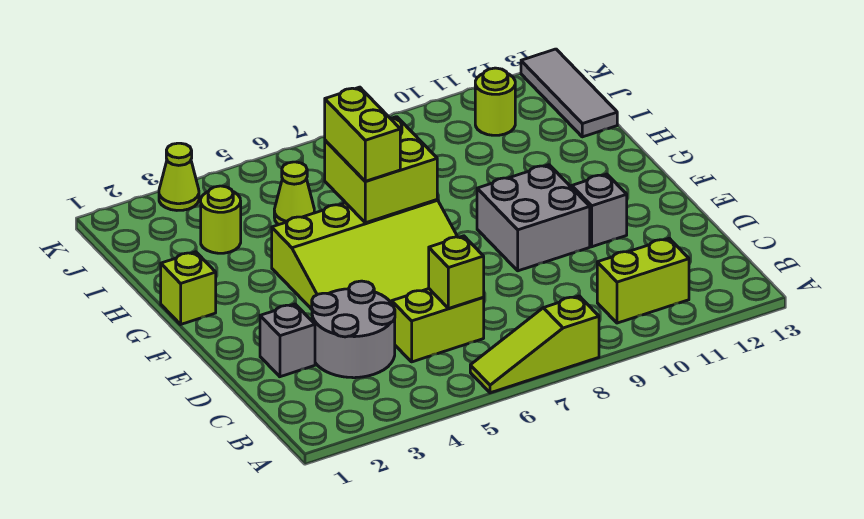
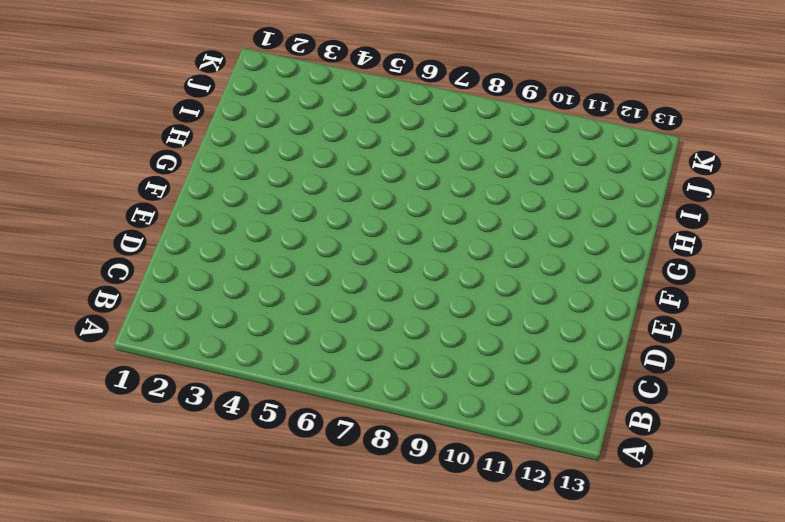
none -> lime 1x3 slope [470,296,599,393]
none -> lime 1x2 brick [597,238,689,323]
none -> grey 2x2 round brick [312,281,395,378]

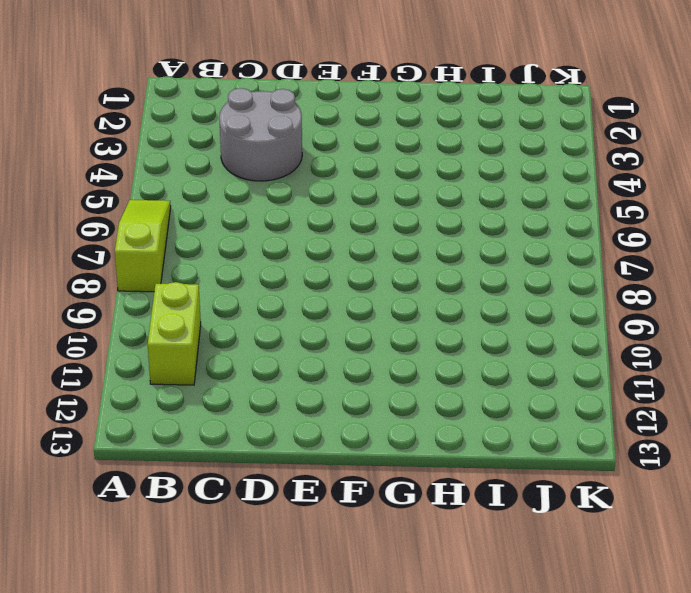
none -> lime 1x2 brick [392,289,484,362]
none -> grey 1x1 brick [260,304,315,377]
none -> lime 3x4 slope [272,200,458,309]

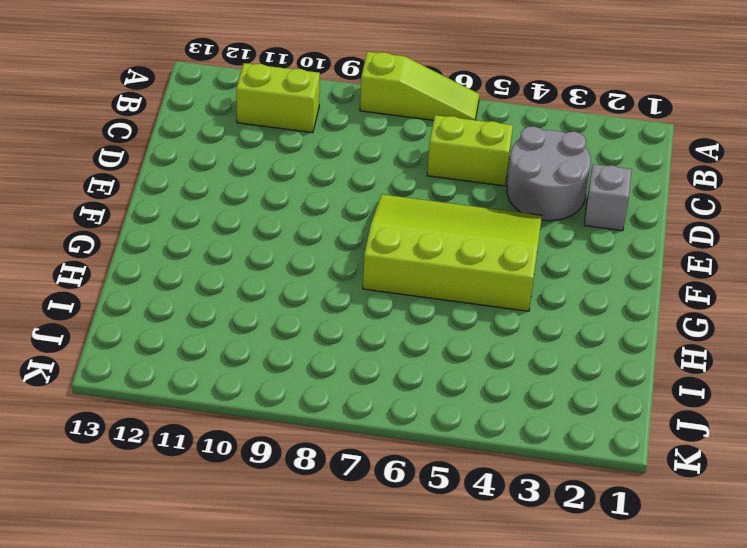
none -> grey 2x2 brick [477,165,590,271]
none -> grey 1x1 brick [572,174,627,247]
none -> lime 1x1 brick [161,252,216,324]

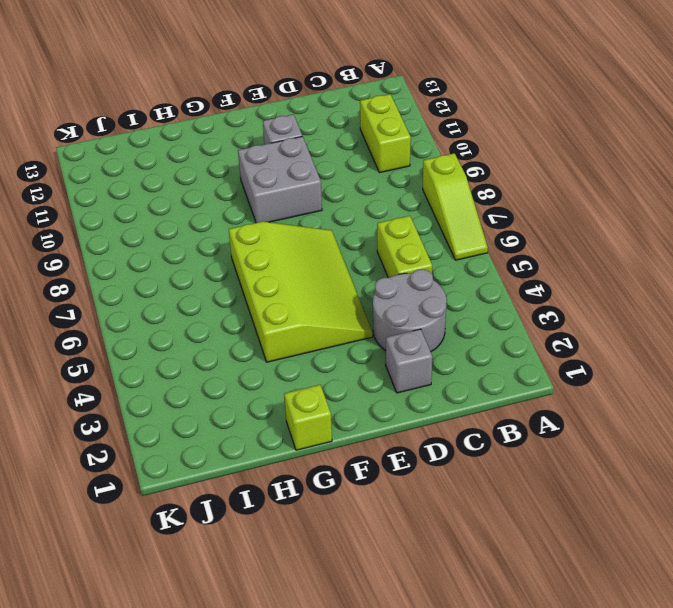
none -> lime 1x1 round brick [201,186,241,253]
none -> lime 1x1 cone [274,162,314,225]
none -> grey 1x3 tile [521,49,617,137]

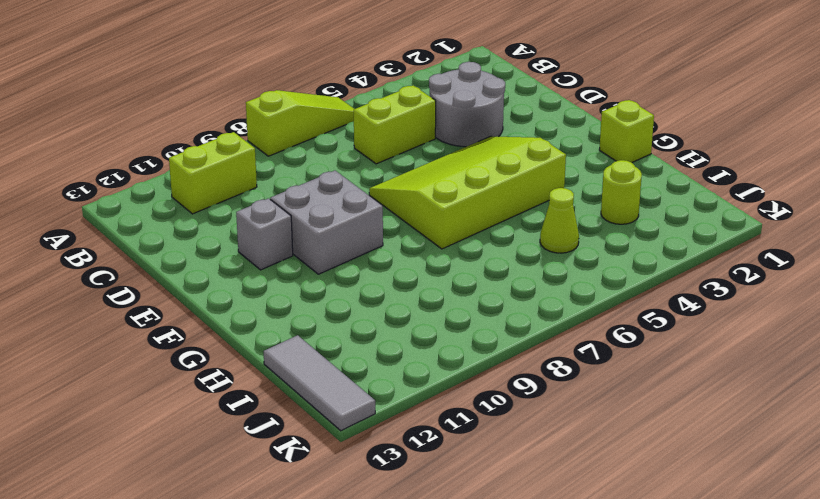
none -> grey 1x1 brick [260,304,315,377]
none -> lime 1x1 round brick [475,68,515,135]
none -> lime 1x1 cone [159,143,199,210]

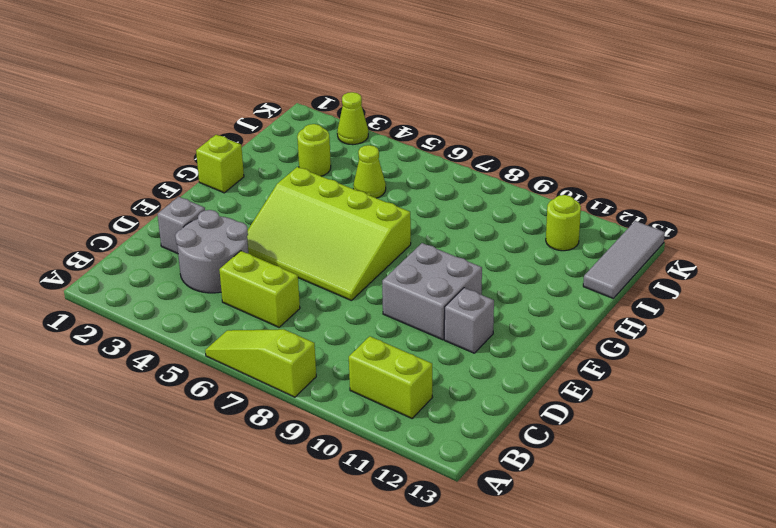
none -> lime 1x1 brick [429,236,484,309]
none -> lime 2x2 brick [325,117,437,223]
none -> lime 1x2 brick [325,87,400,181]

